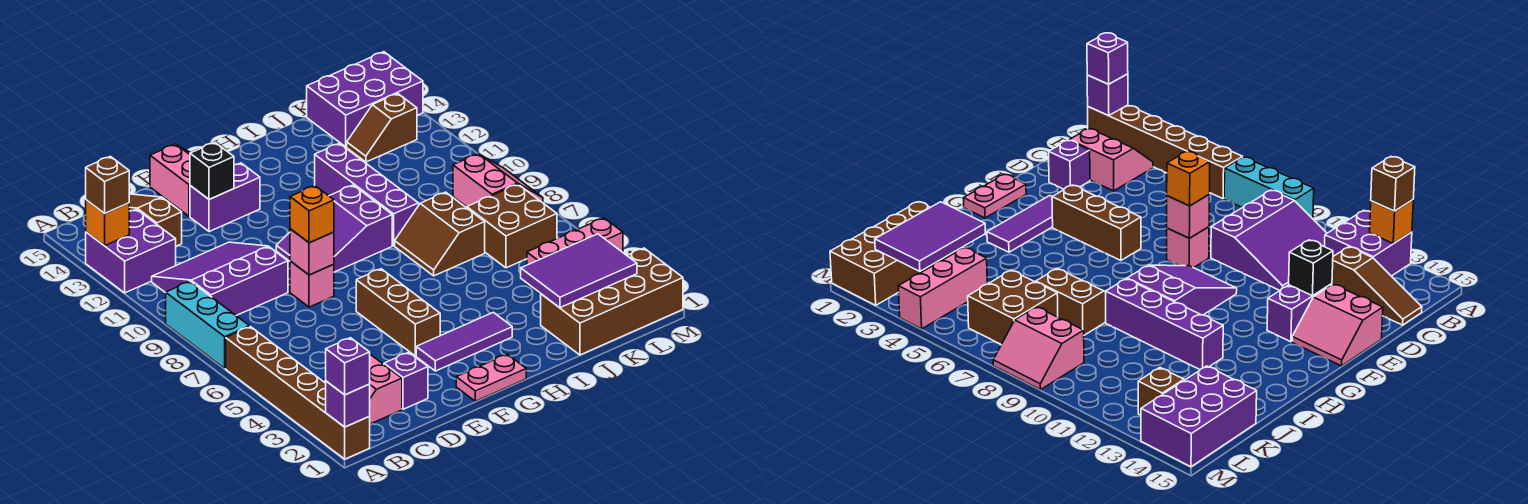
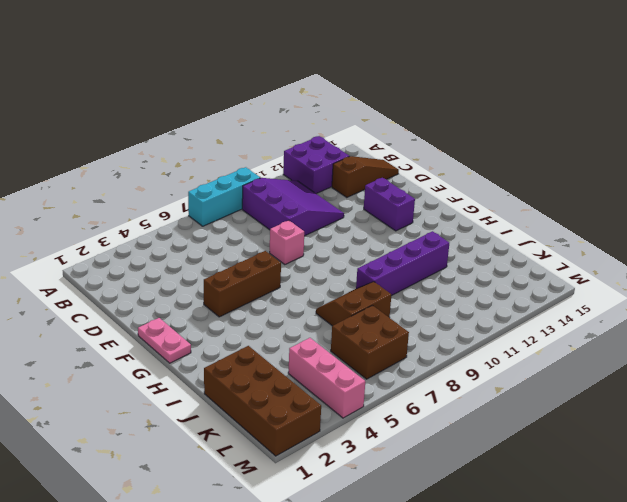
none -> brown 1x6 brick [226,327,370,459]
none -> pink 2x2 slope [323,355,402,424]
none -> purple 1x1 brick [384,352,428,409]
none -> pink 2x2 slope [150,144,190,216]

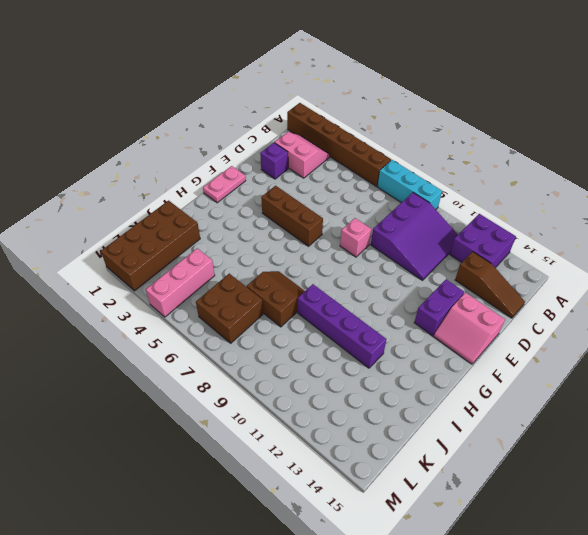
none -> purple 1x3 tile [416,312,512,371]
none -> purple 2x3 slope [276,185,392,272]
none -> brown 1x2 slope [347,94,417,162]
none -> purple 2x3 brick [307,52,423,147]

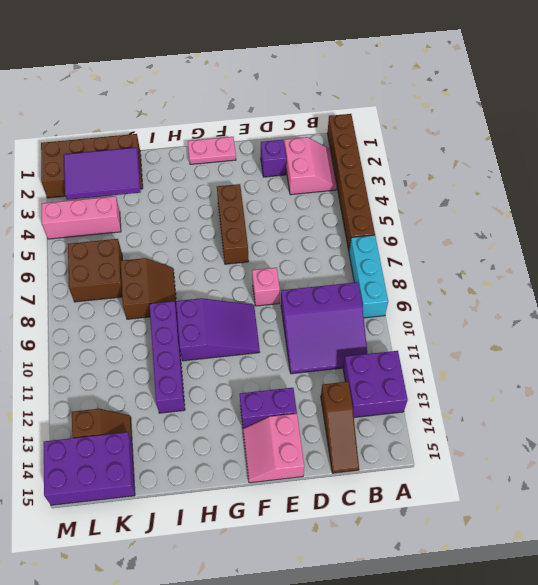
none -> purple 1x3 tile [416,312,512,371]
none -> pink 2x2 slope [453,154,543,207]
none -> purple 1x1 brick [326,381,370,427]
none -> orange 1x1 brick [86,200,129,246]

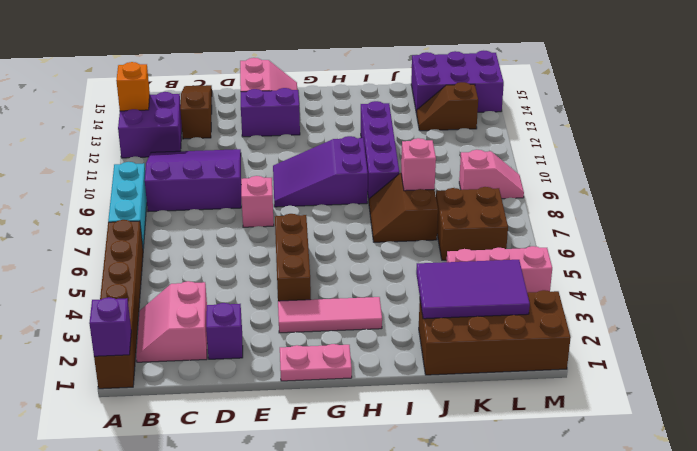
pink 1x3 tile [278,297,382,333] -> purple 1x3 tile [416,312,512,371]
pink 1x1 brick [401,138,436,191] -> pink 1x1 brick moved to [290,229,334,275]
pink 1x2 slope [459,150,524,199] -> pink 2x2 slope [453,154,543,207]
none -> black 1x1 brick [190,142,234,199]
none -> purple 1x1 brick [326,338,370,395]
none -> brown 1x1 brick [86,156,129,214]
none -> orange 1x1 brick [290,186,334,243]

